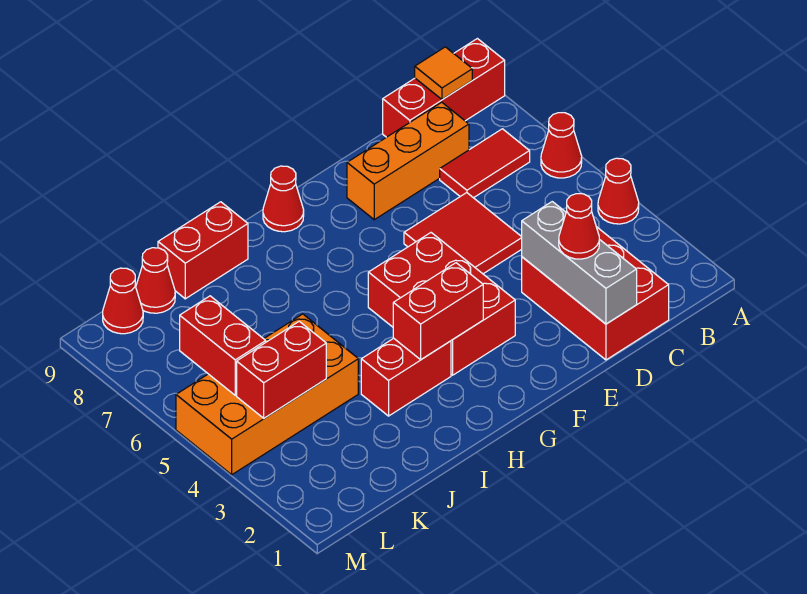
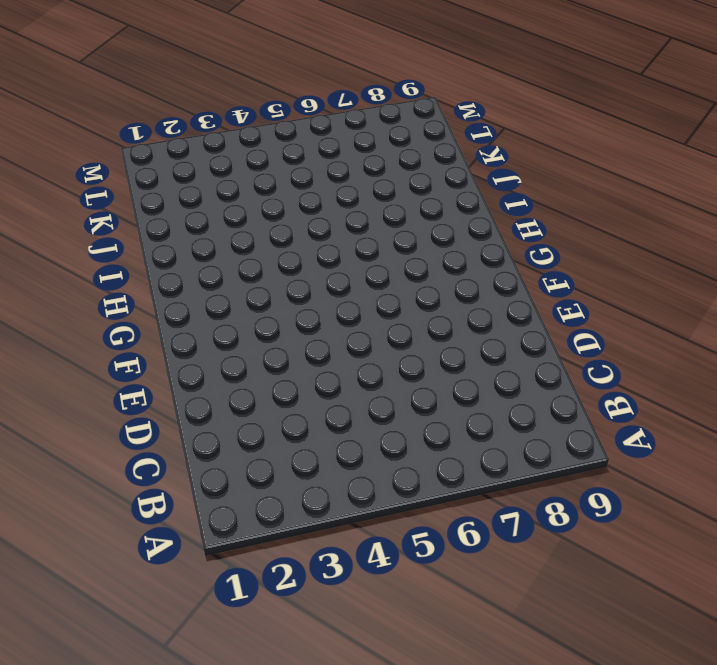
none -> red 1x1 cone [598,158,639,224]
none -> red 1x1 cone [541,113,582,178]
none -> red 1x3 brick [383,39,505,137]

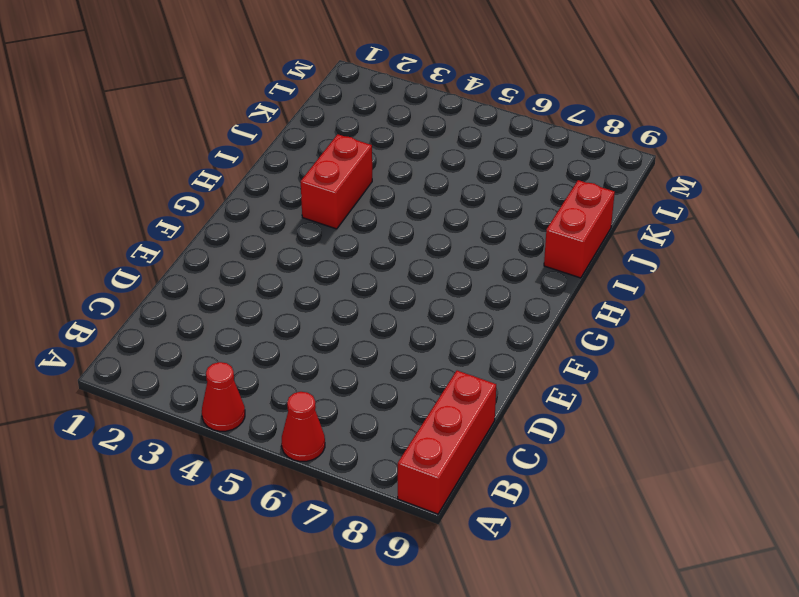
none -> red 1x2 tile [440,129,530,198]
none -> red 2x3 brick [522,227,669,360]
none -> orange 1x3 brick [347,102,469,220]

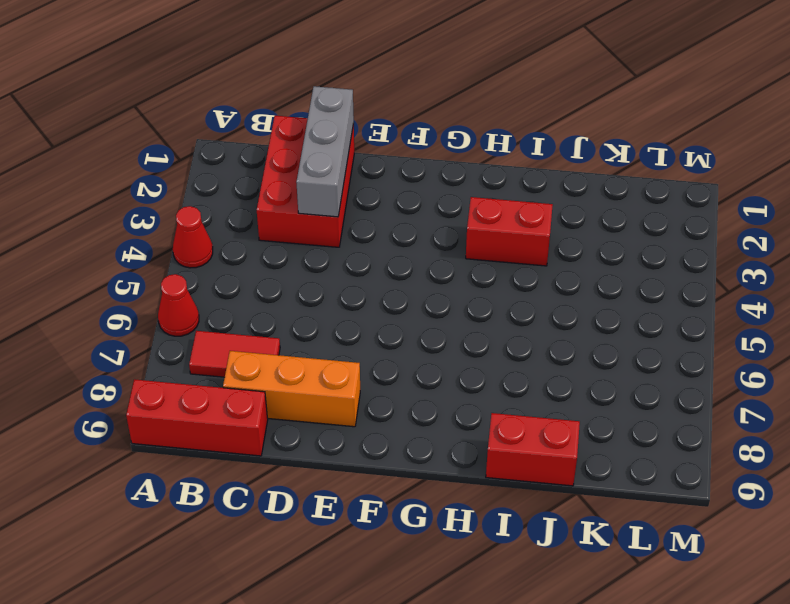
none -> red 2x2 tile [404,193,522,274]
none -> red 2x3 brick [368,233,515,375]
none -> red 1x1 cone [263,166,304,232]

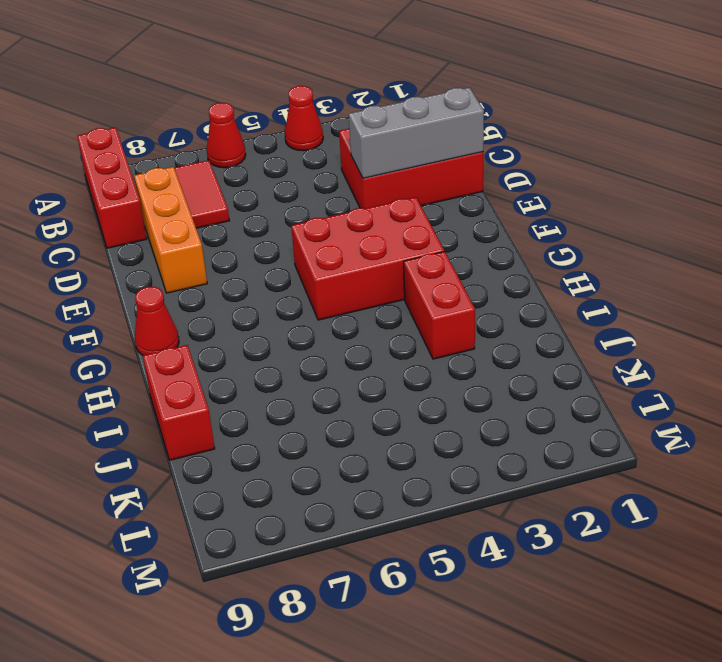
none -> red 2x2 tile [404,193,522,274]
none -> orange 2x4 brick [176,314,358,475]
none -> red 1x1 cone [136,248,175,313]

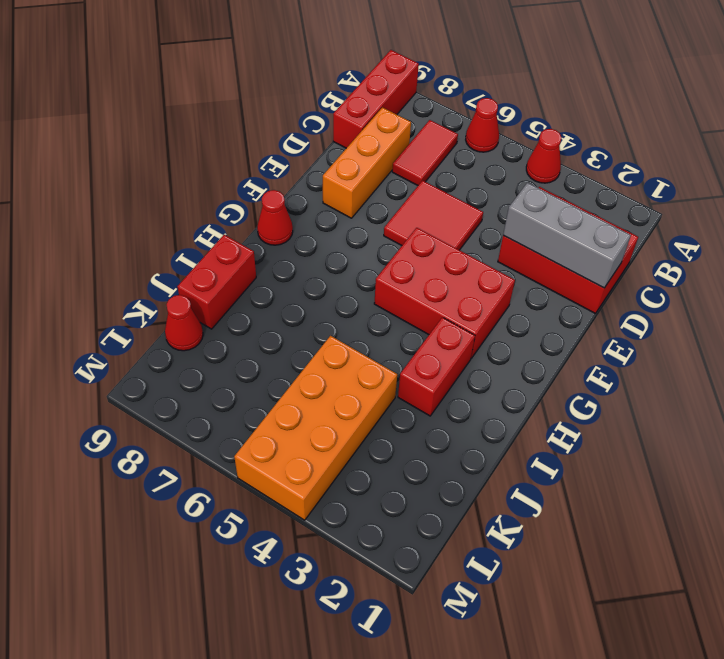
none -> red 1x1 cone [103,268,143,334]
none -> orange 1x1 tile [415,47,472,99]
none -> red 1x2 brick [393,263,483,360]

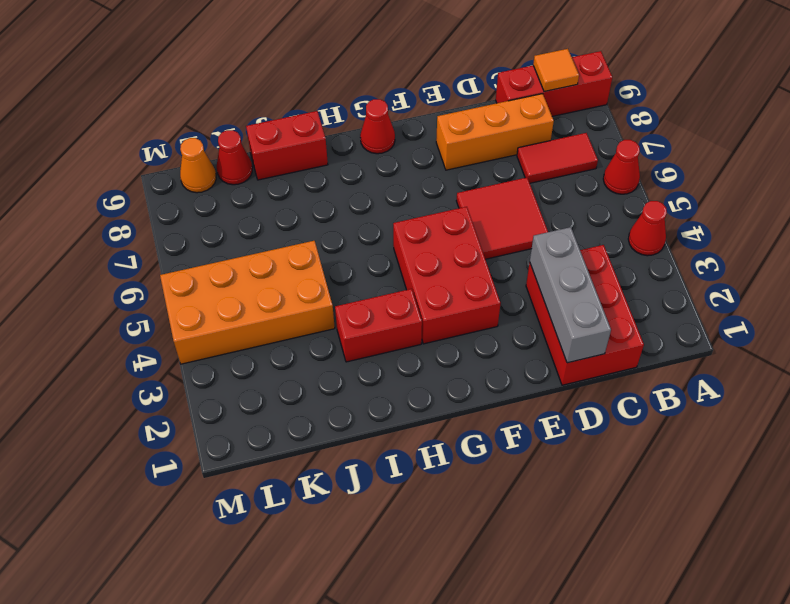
orange 1x1 cone [180,138,216,193] -> red 1x1 cone [103,268,143,334]
none -> red 1x2 brick [393,263,483,360]
none -> red 1x2 brick [237,321,326,418]
none -> red 1x2 brick [180,296,266,395]

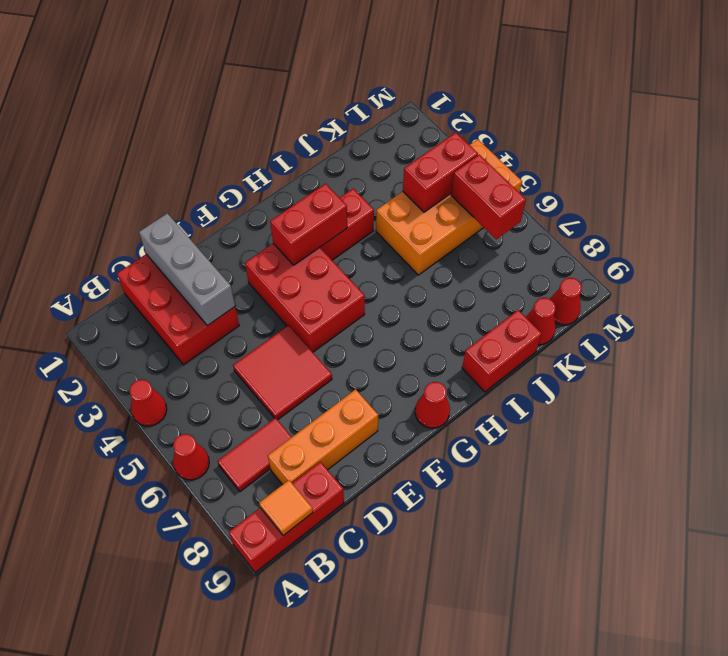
none -> red 1x1 cone [559,194,599,259]

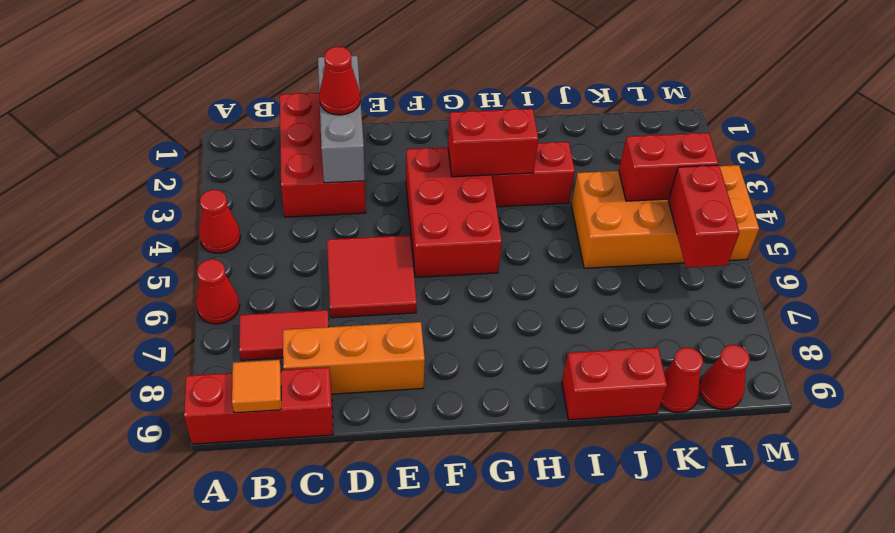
none -> red 1x1 cone [263,166,304,232]

